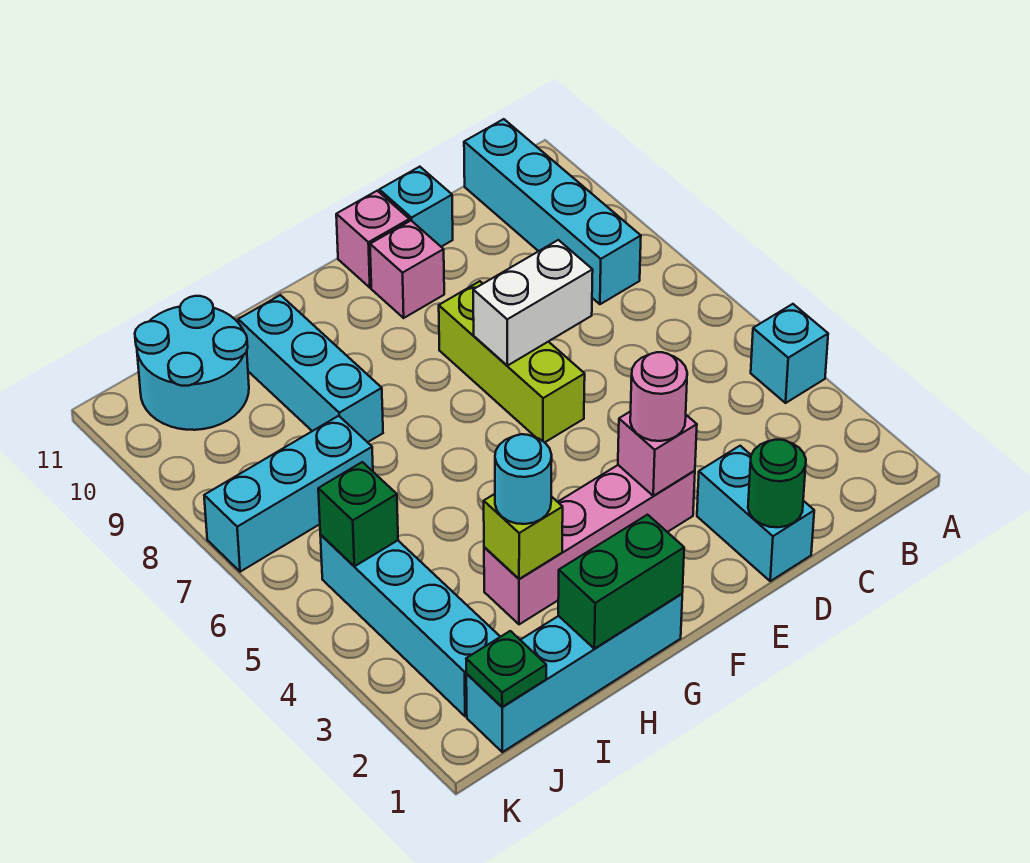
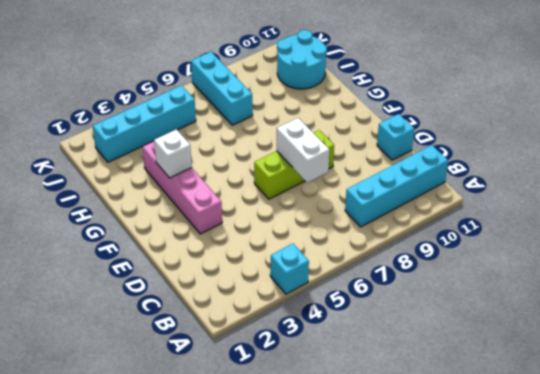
white 1x1 brick [154,129,192,178] -> none
none -> cyan 1x2 brick [697,446,814,581]
none -> pink 1x1 brick [370,221,444,318]
none -> pink 1x1 brick [336,191,409,288]

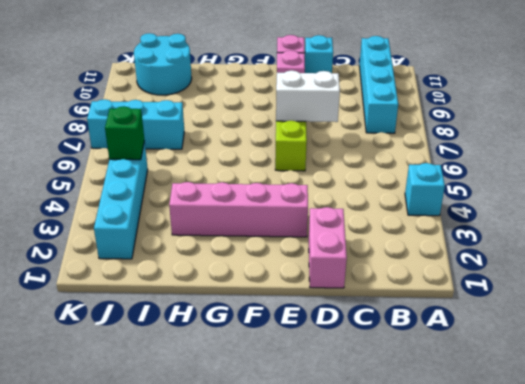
pink 1x2 brick [309,207,347,288] -> cyan 1x2 brick [697,446,814,581]
none -> cyan 1x4 brick [466,594,682,752]
none -> cyan 1x3 brick [238,295,383,442]
none -> green 1x1 round brick [748,440,806,527]

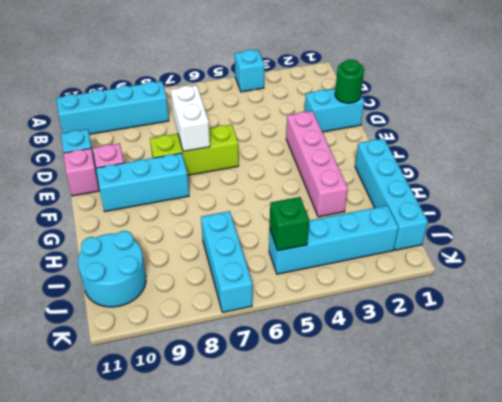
cyan 1x3 brick [96,153,189,212] -> cyan 1x3 brick moved to [238,295,383,442]
none -> pink 1x1 brick [618,411,697,496]
none -> green 1x2 brick [558,515,684,649]
none -> lime 1x1 brick [484,494,563,579]

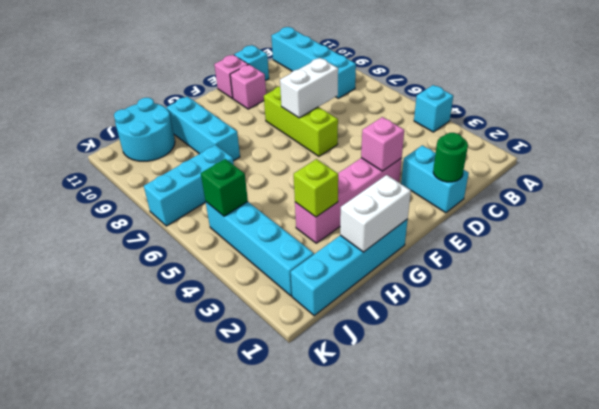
white 1x2 brick [340,175,411,252] -> green 1x2 brick [558,515,684,649]
none -> green 1x1 plate [466,631,546,707]
none -> pink 1x1 round brick [630,352,687,441]
none -> cyan 1x1 round brick [495,434,552,524]

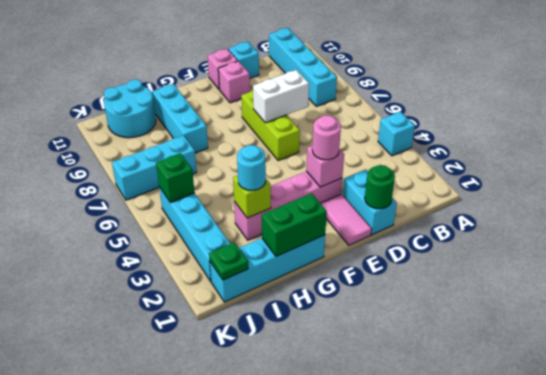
pink 1x2 tile [320,194,372,245] -> none

